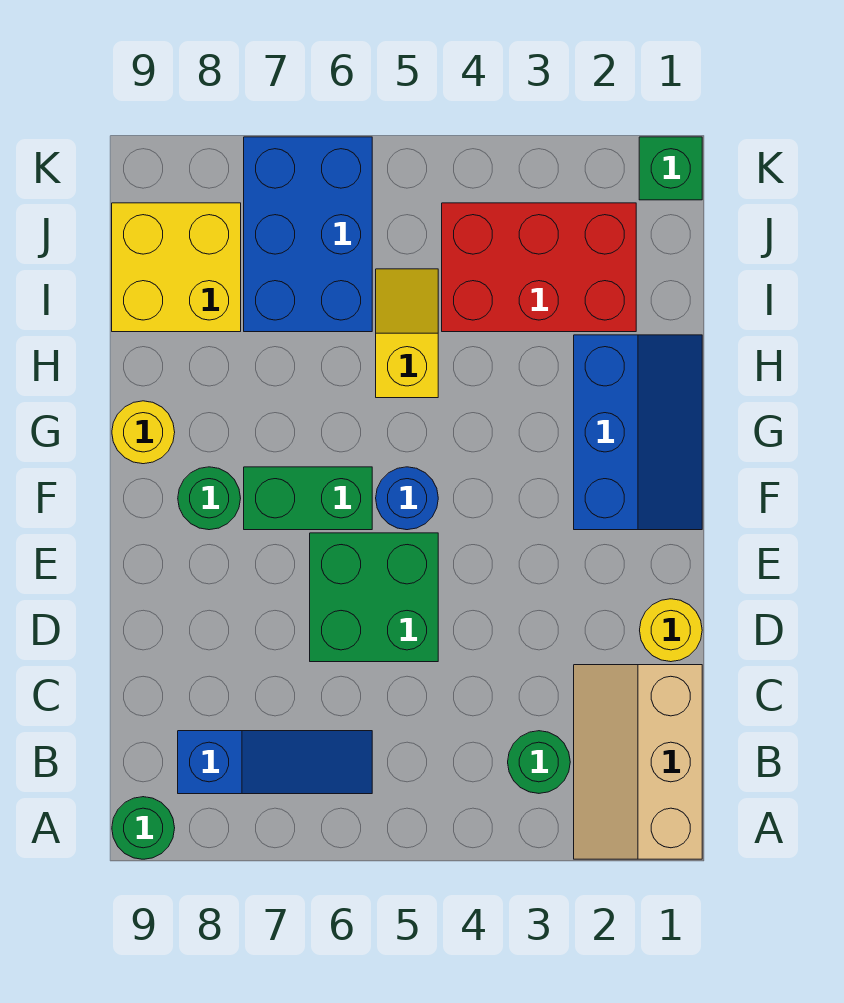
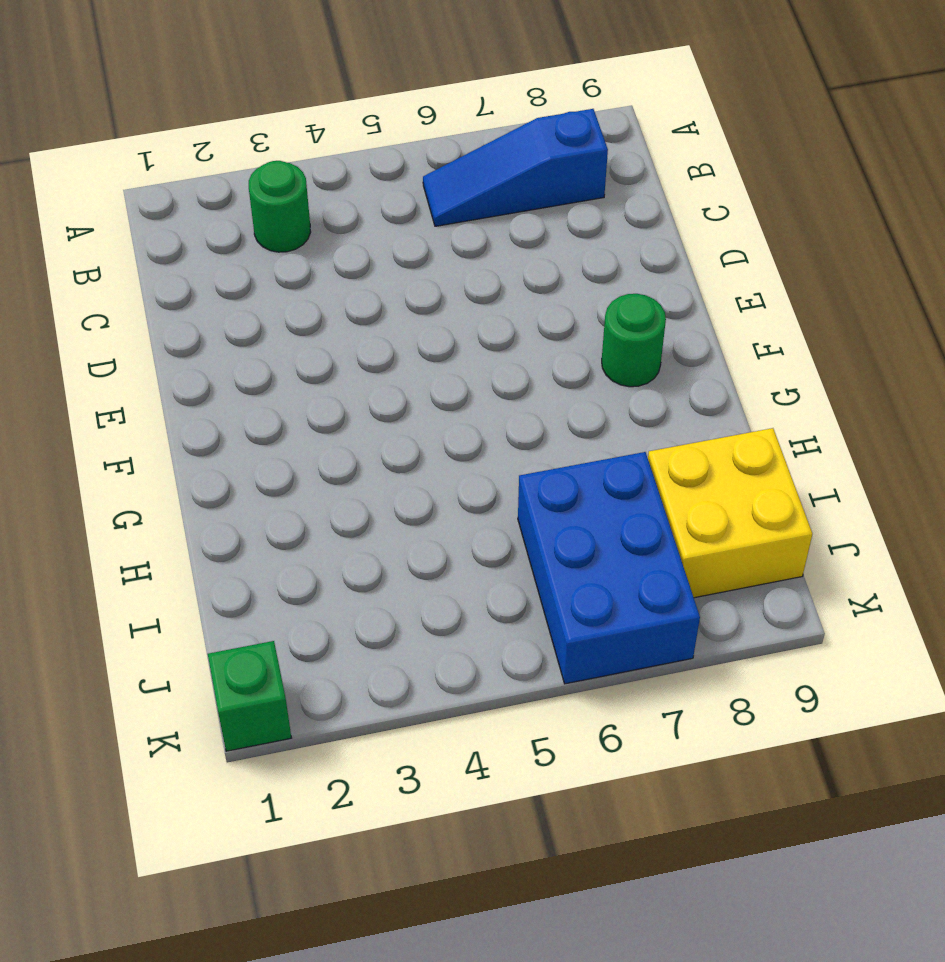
none -> tan 2x3 slope [574,665,702,859]
none -> green 1x1 round brick [112,797,175,859]
none -> yellow 1x1 round brick [640,599,702,662]

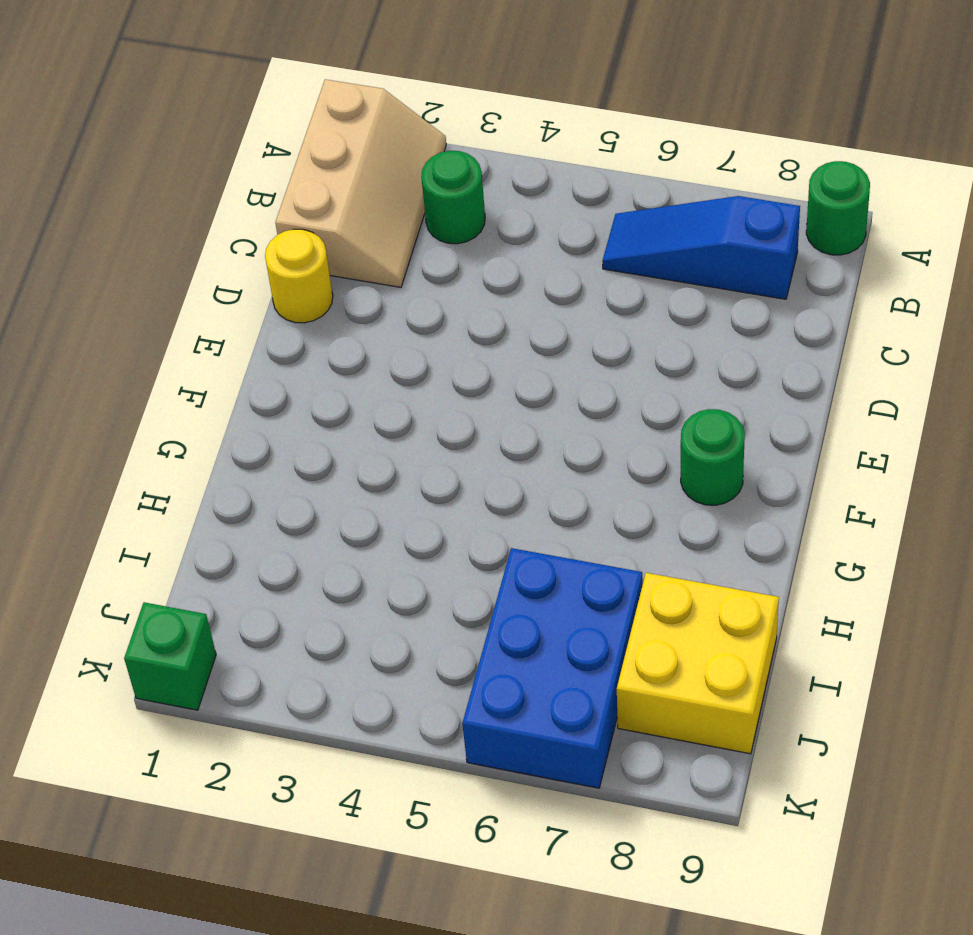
none -> green 2x2 brick [310,533,438,662]
none -> blue 2x3 slope [574,335,702,530]
none -> blue 1x1 round brick [376,467,438,530]

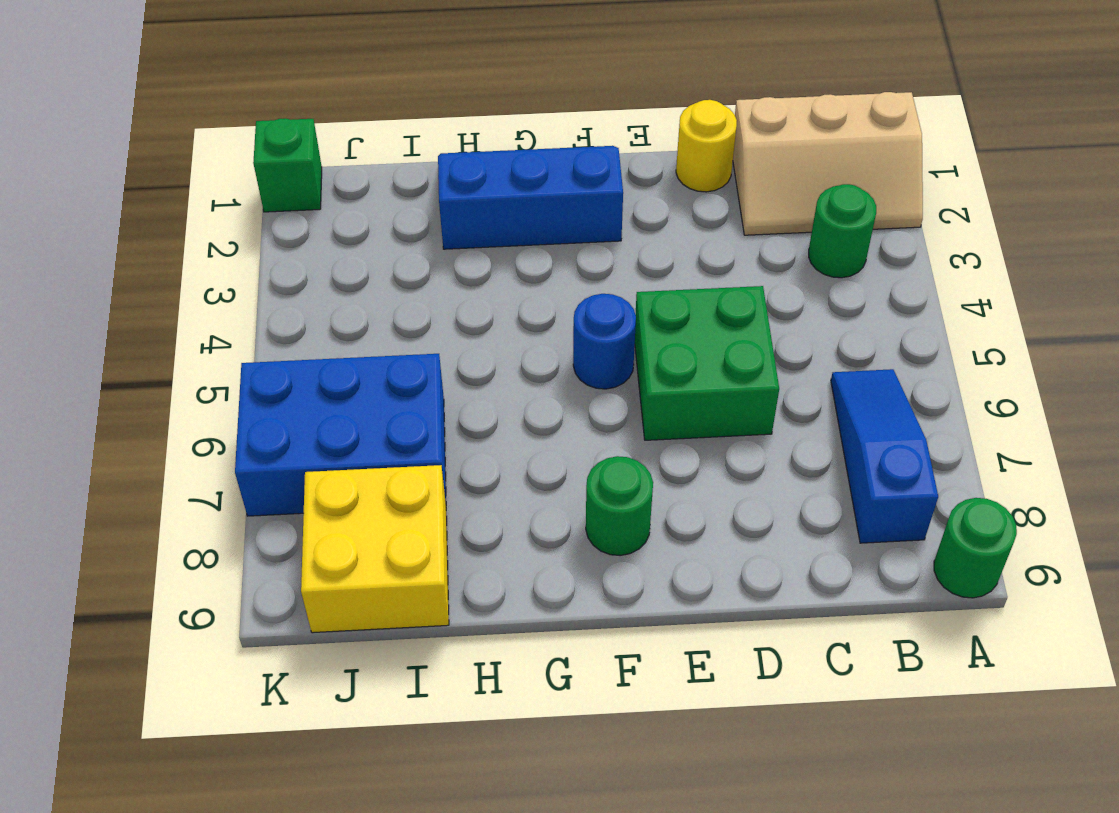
none -> green 1x2 brick [244,467,372,530]
none -> yellow 1x1 round brick [112,401,175,464]
none -> yellow 1x2 slope [376,269,438,398]

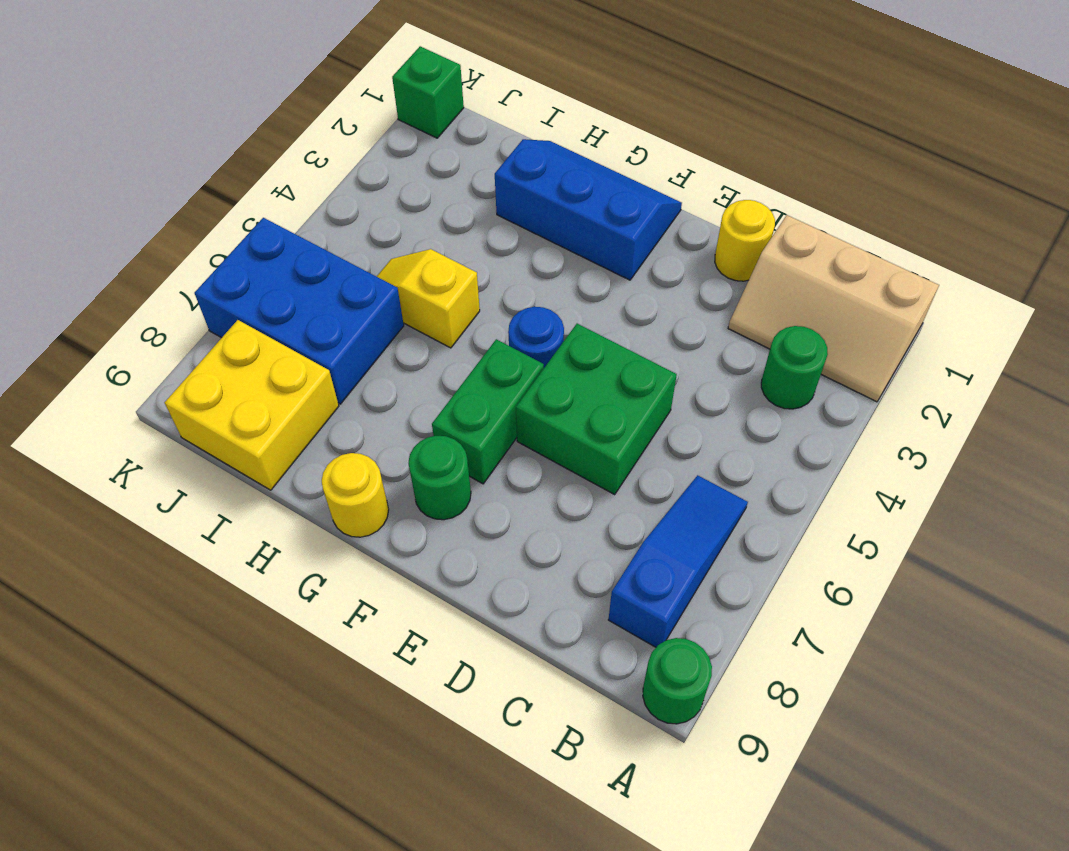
none -> red 2x3 brick [442,203,636,332]

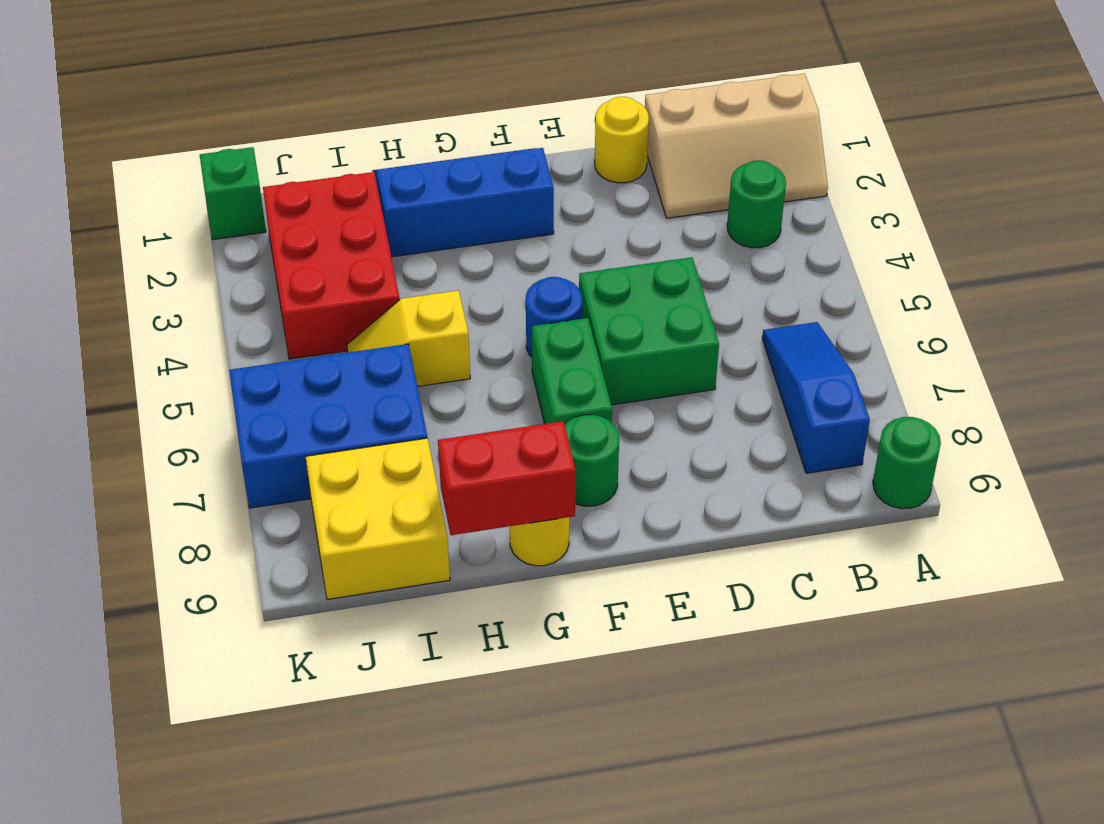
red 1x2 brick [438,421,576,535] -> none

